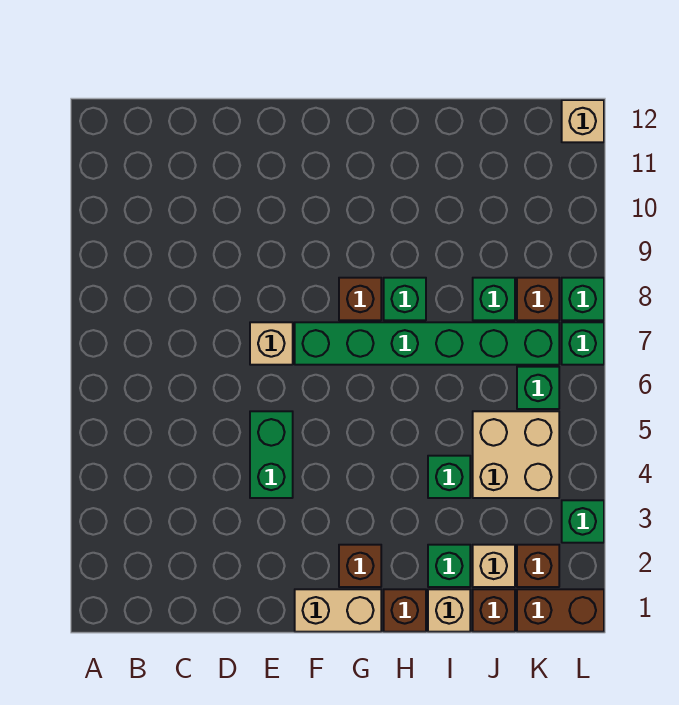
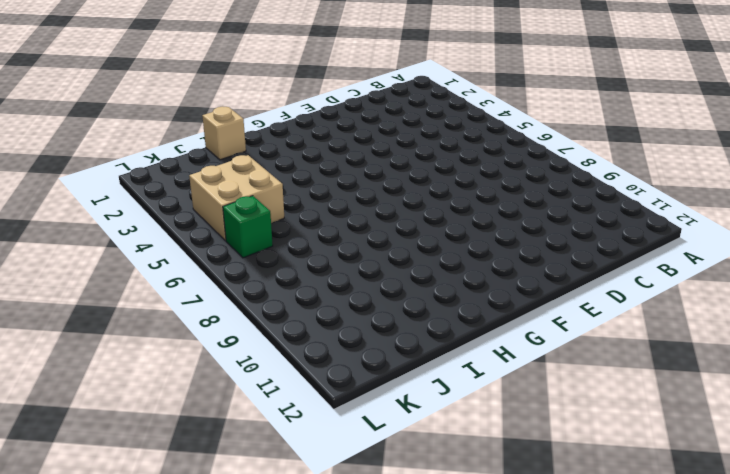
none -> green 1x2 brick [250,411,293,498]
none -> tan 1x1 brick [250,322,293,365]
none -> tan 1x2 brick [295,589,381,632]

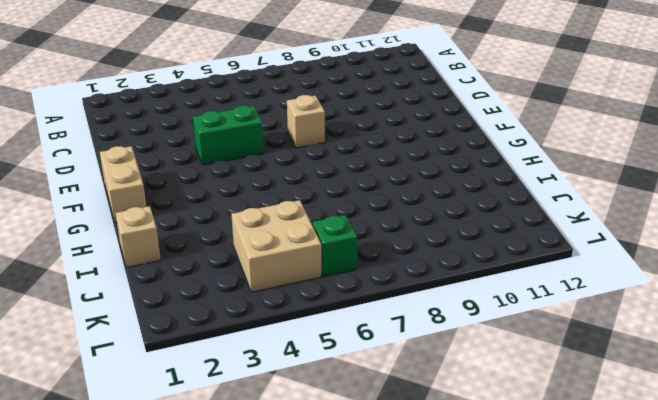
none -> green 1x6 brick [295,322,559,365]
none -> brown 1x1 brick [339,545,381,587]
none -> brown 1x1 brick [339,278,381,320]

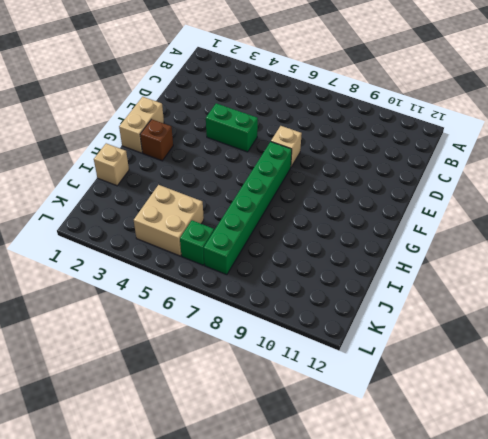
none -> brown 1x1 brick [339,278,381,320]
none -> brown 1x1 brick [384,589,426,632]
none -> green 1x1 brick [384,278,426,320]

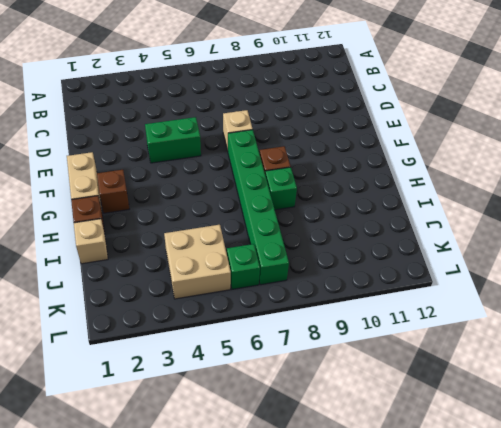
none -> green 1x1 brick [428,545,470,587]
none -> green 1x1 brick [428,456,470,498]
none -> brown 1x1 brick [473,589,515,632]

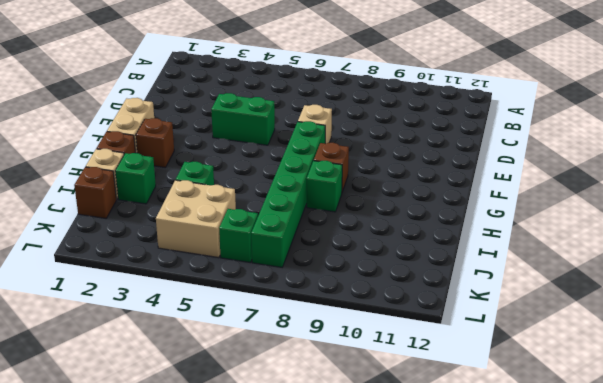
none -> tan 1x1 brick [473,545,515,587]
none -> green 1x1 brick [473,278,515,320]
none -> brown 1x2 brick [517,589,604,632]

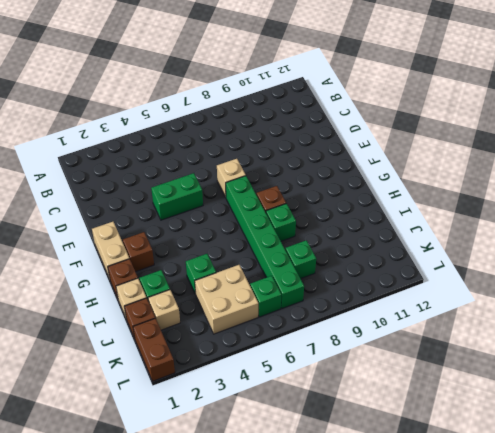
none -> brown 1x1 brick [517,545,559,587]
none -> brown 1x1 brick [517,278,559,320]
none -> green 1x1 brick [562,500,604,543]

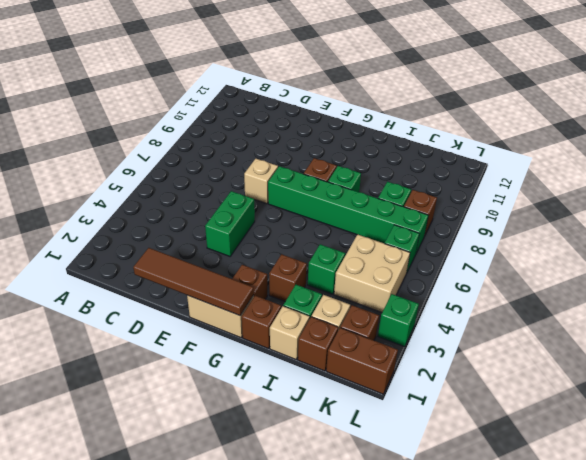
brown 1x4 tile [133,248,254,316] -> none
brown 1x1 brick [269,254,307,301] -> none
none -> green 1x1 brick [562,322,604,365]
none -> green 1x1 brick [562,278,604,320]
none -> tan 1x1 brick [562,100,604,142]

